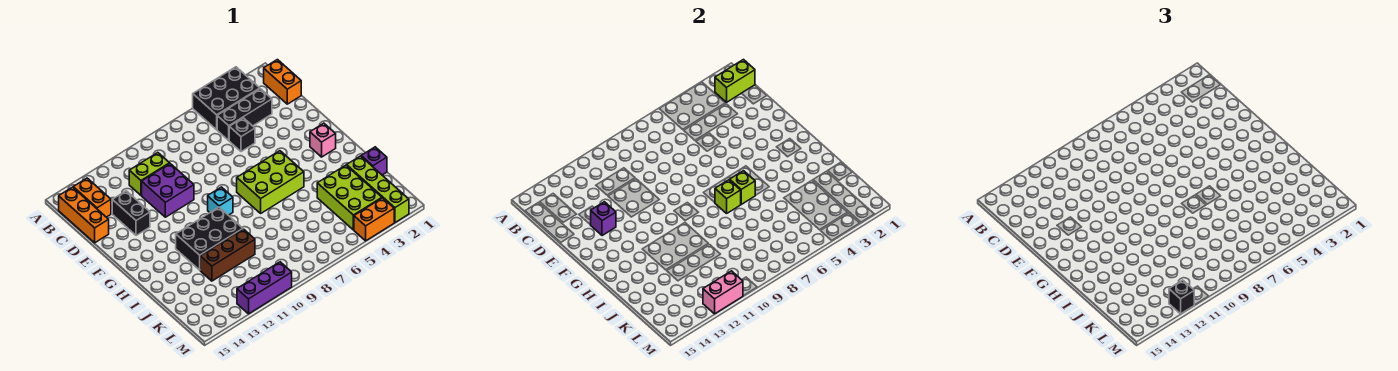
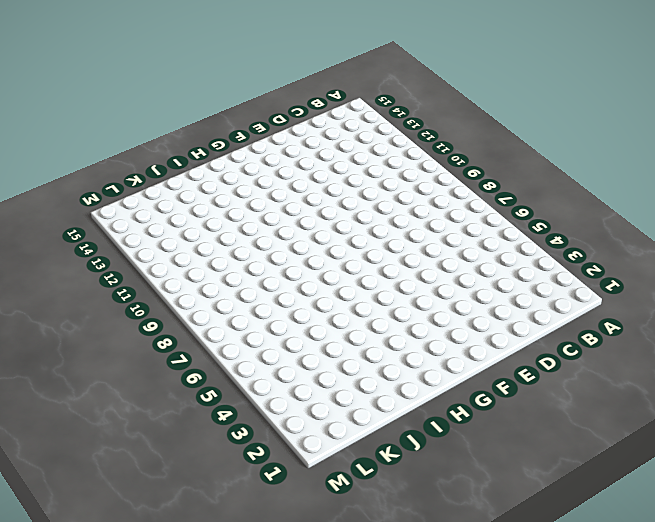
none -> black 2x3 brick [193,67,260,130]
none -> orange 1x2 brick [264,60,301,104]
none -> orange 1x2 brick [73,178,111,217]

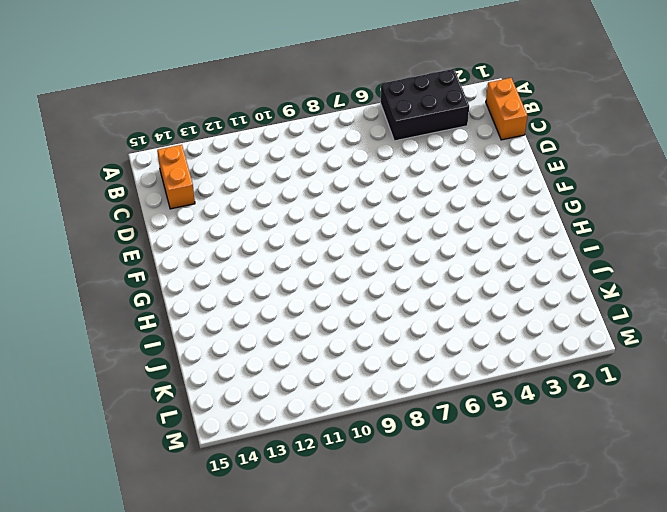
none -> orange 1x3 brick [59,187,109,243]
none -> black 1x3 brick [217,89,272,141]
none -> lime 1x2 brick [129,153,170,195]

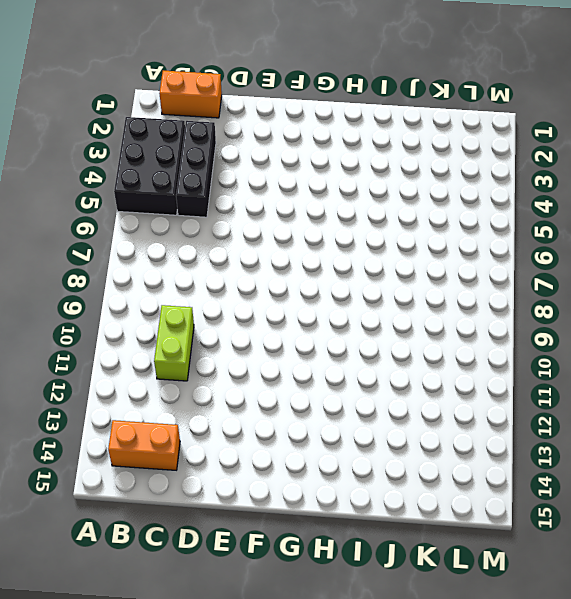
none -> orange 1x3 brick [59,187,109,243]
none -> black 1x1 brick [229,118,255,152]
none -> purple 2x2 brick [142,164,194,217]

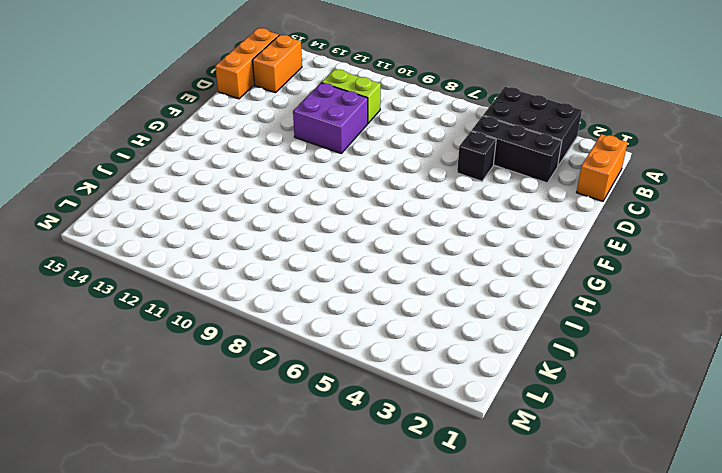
none -> black 1x2 brick [112,191,150,236]
none -> pink 1x1 brick [310,123,336,157]
none -> lime 2x3 brick [237,151,304,213]

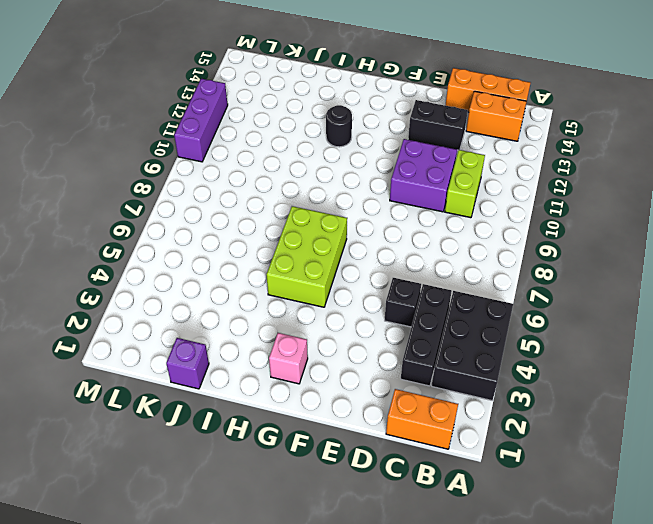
black 1x1 round brick [326,105,352,147] -> black 2x3 brick [176,207,243,270]
none -> cyan 1x1 brick [208,187,233,215]
none -> lime 1x4 brick [347,156,409,222]
none -> lime 2x3 brick [317,165,382,230]

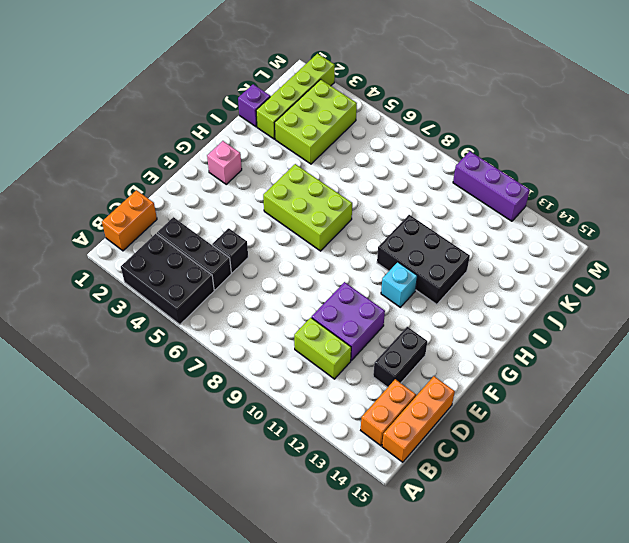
cyan 1x1 brick [381,262,417,307] -> cyan 1x1 brick moved to [208,187,233,215]
none -> brown 1x3 brick [200,229,255,281]
none -> orange 1x2 brick [354,198,394,241]
none -> lime 1x2 brick [715,60,755,102]

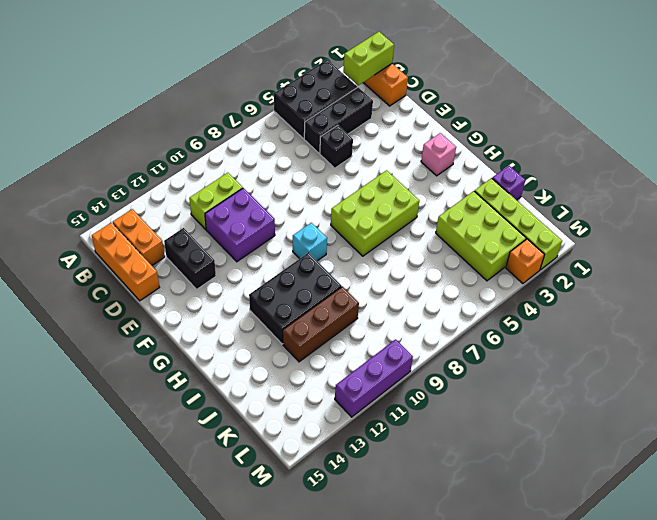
orange 1x1 brick [506,239,545,284] -> orange 1x2 brick [354,198,394,241]
none -> purple 1x1 brick [591,202,616,236]
none -> lime 1x1 brick [730,171,755,204]
none -> lime 1x1 brick [715,180,741,213]

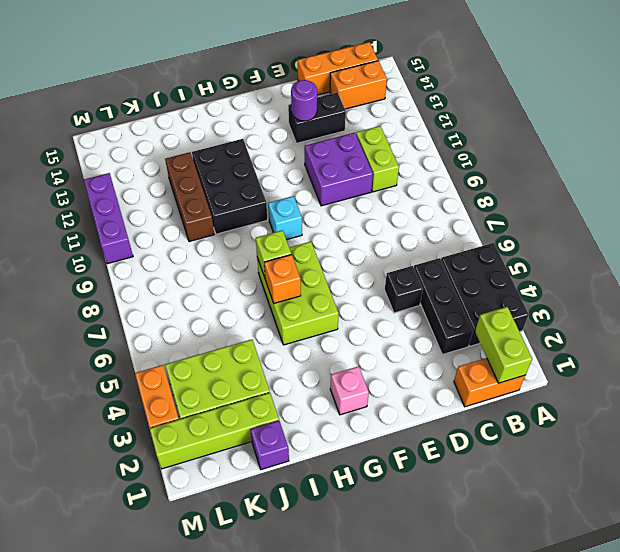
purple 1x1 round brick [291,80,317,121] -> purple 1x1 brick [591,202,616,236]
orange 1x1 brick [264,255,301,303] -> lime 1x1 brick [730,171,755,204]
none -> pink 1x2 brick [703,271,743,314]
none -> black 1x1 brick [1169,280,1194,314]

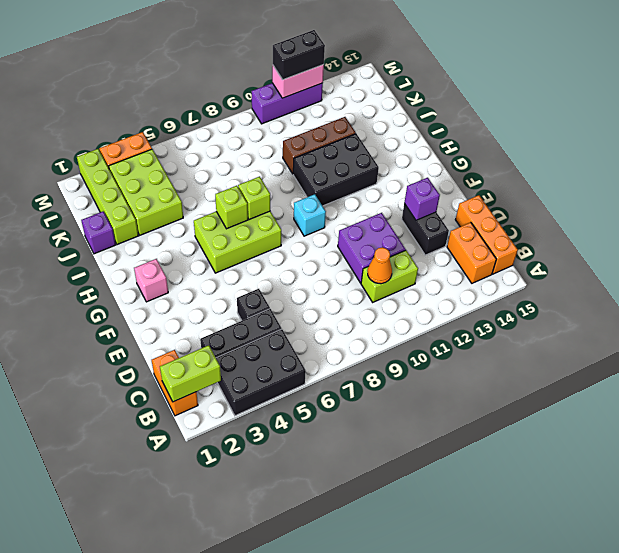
orange 1x1 cone [368,247,392,284] -> none
black 1x2 brick [273,30,325,80] -> black 1x1 brick [1169,280,1194,314]

